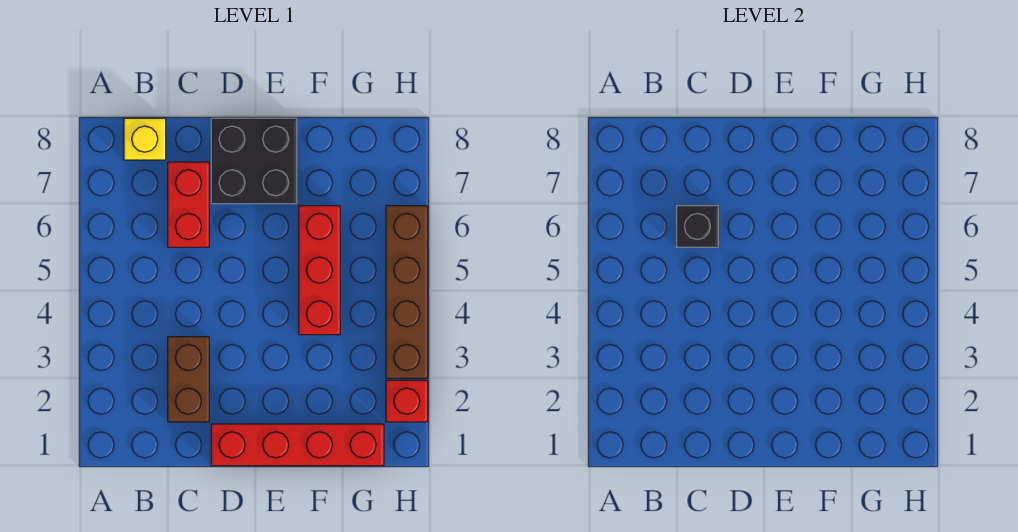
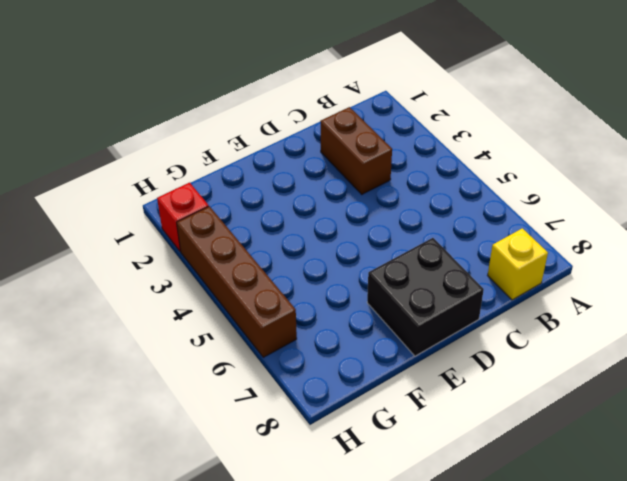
none -> red 1x2 brick [168,162,209,247]
none -> red 1x4 brick [211,424,384,466]

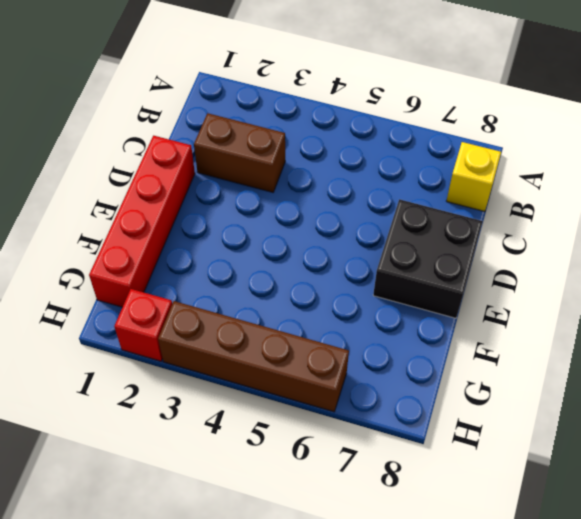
none -> red 1x2 brick [168,162,209,247]
none -> red 1x3 brick [299,206,340,335]

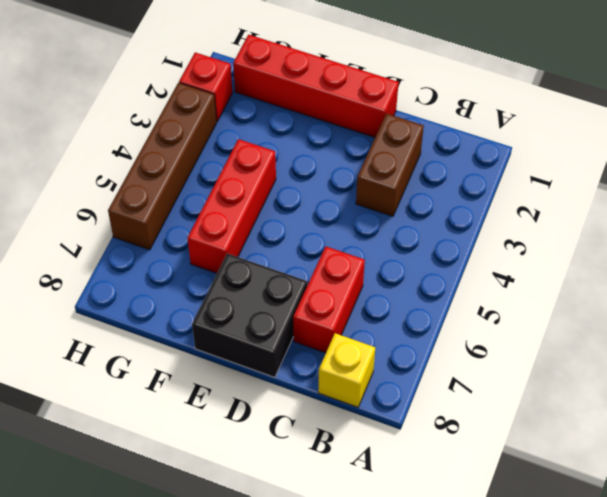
none -> black 1x1 brick [677,206,718,247]

